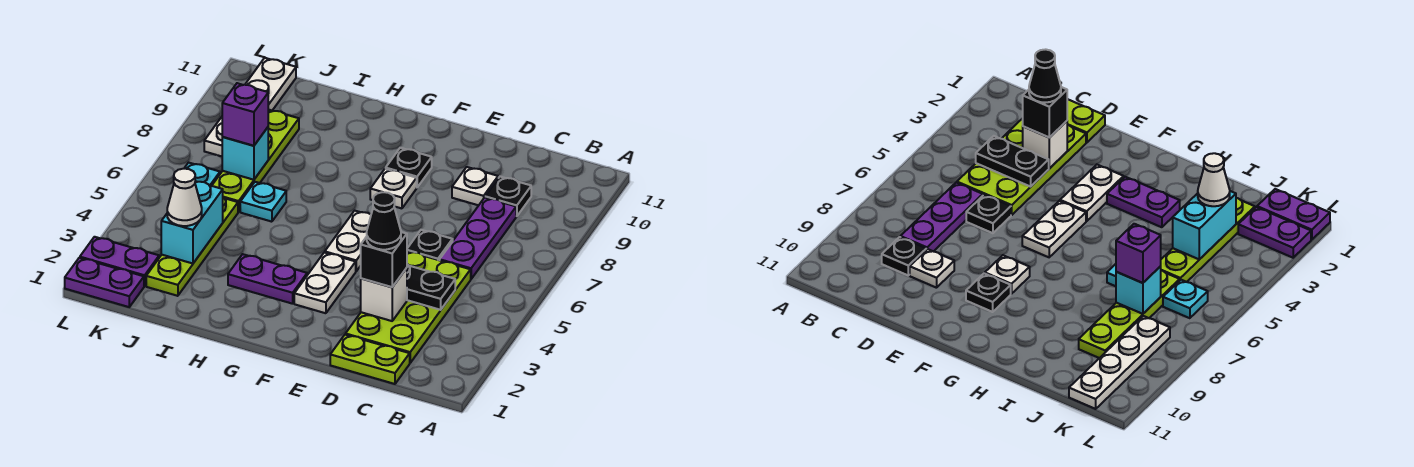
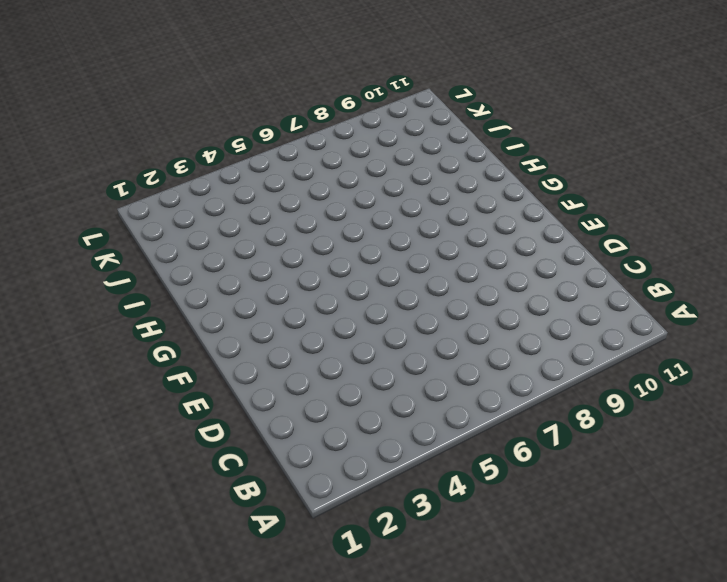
none -> lime 1x2 plate [330,335,410,384]
none -> lime 2x4 plate [346,251,471,363]
none -> purple 1x3 plate [440,198,516,279]

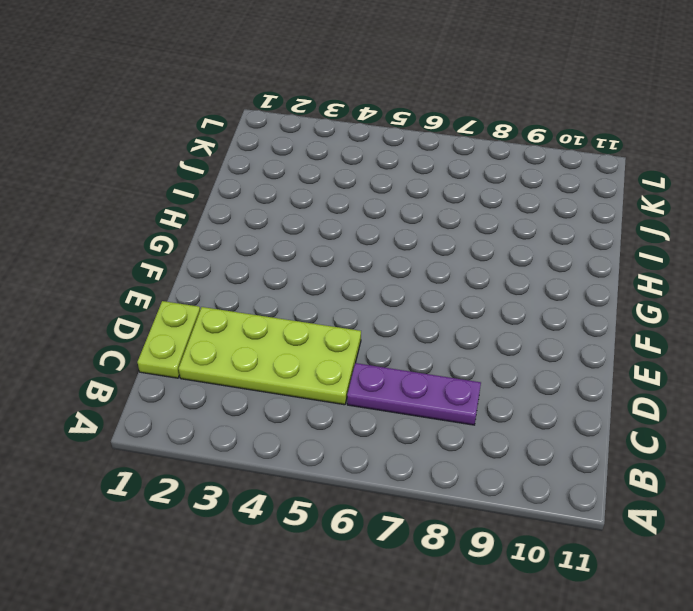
none -> black 1x1 plate [485,177,531,216]
none -> black 1x1 plate [407,230,453,260]
none -> white 1x1 plate [452,167,498,205]

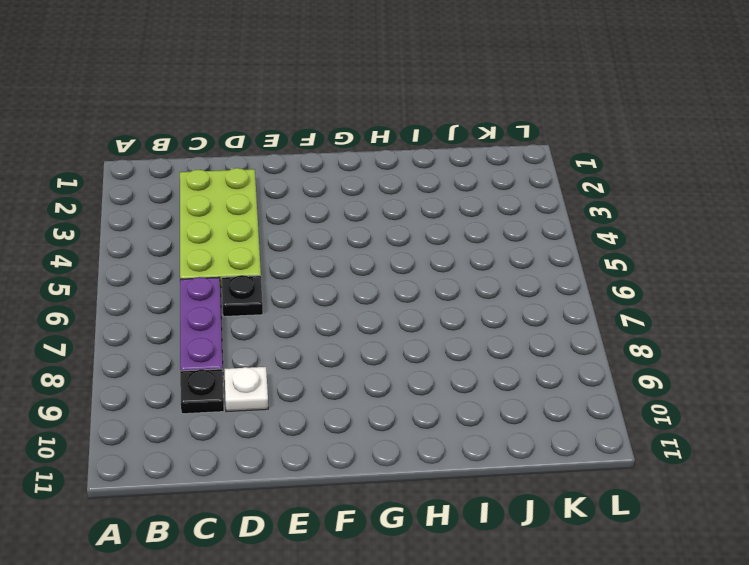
none -> lime 1x2 plate [330,335,410,384]
none -> white 1x2 plate [294,252,356,313]
none -> white 1x2 plate [325,211,371,271]

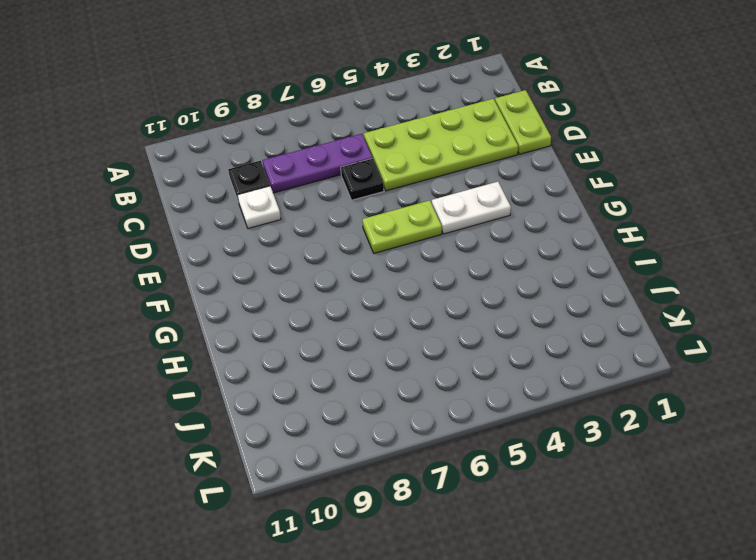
lime 1x2 plate [362,200,442,253] -> white 1x2 plate [325,211,371,271]
none -> white 1x1 plate [370,169,417,208]
none -> black 1x1 plate [386,148,432,187]
none -> purple 1x2 plate [228,254,307,304]

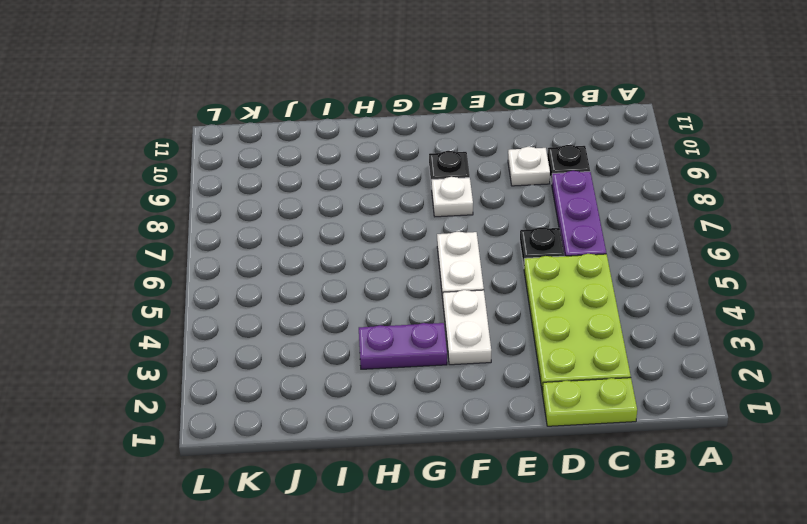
none -> cyan 1x1 plate [240,182,286,222]
none -> lime 1x4 plate [146,197,238,296]
none -> lime 1x4 plate [212,110,299,212]

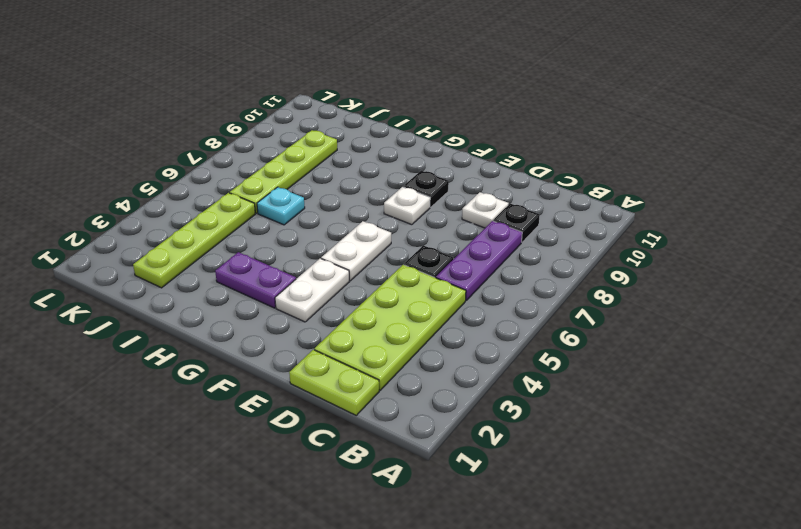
none -> purple 1x2 plate [65,258,144,307]
none -> purple 1x2 plate [80,237,159,286]
none -> cyan 1x1 plate [184,163,220,186]

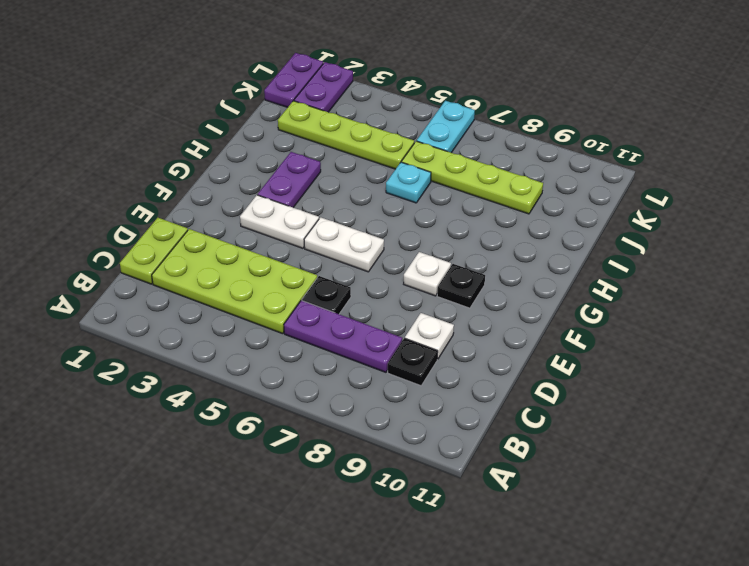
cyan 1x2 plate [417,101,475,153] -> cyan 1x1 plate [184,163,220,186]
none -> white 1x4 plate [204,58,296,156]
none -> black 1x2 plate [407,264,455,310]
none -> white 1x1 brick [361,268,407,321]

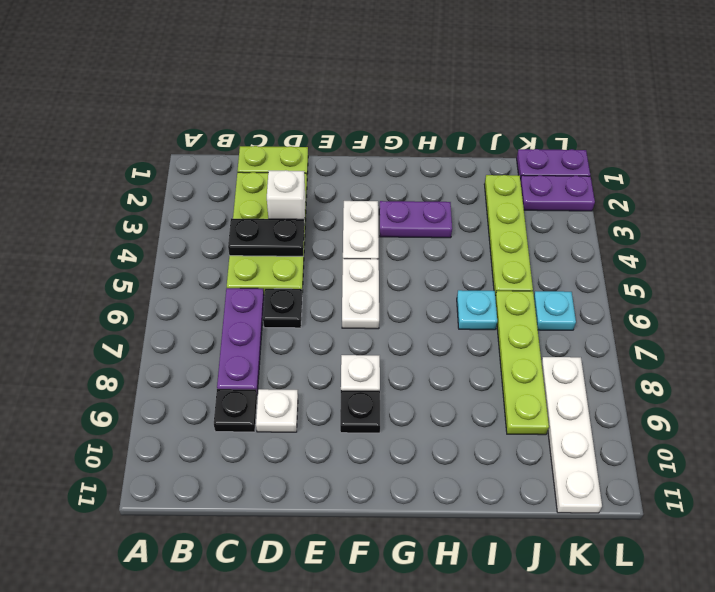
none -> cyan 1x2 brick [161,181,223,263]
none -> cyan 1x1 brick [222,127,268,180]
none -> black 1x1 brick [361,232,407,287]

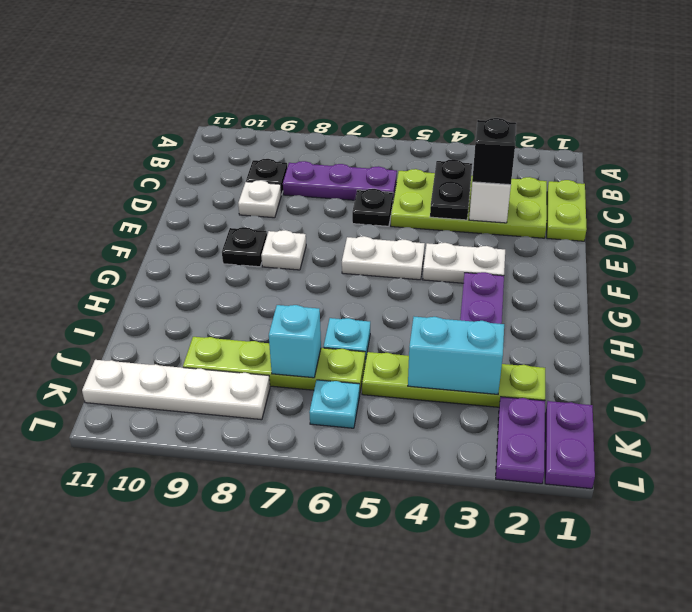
none -> white 1x1 cone [167,169,202,226]
none -> purple 1x1 brick [222,83,268,146]
none -> black 1x1 cone [367,192,401,250]

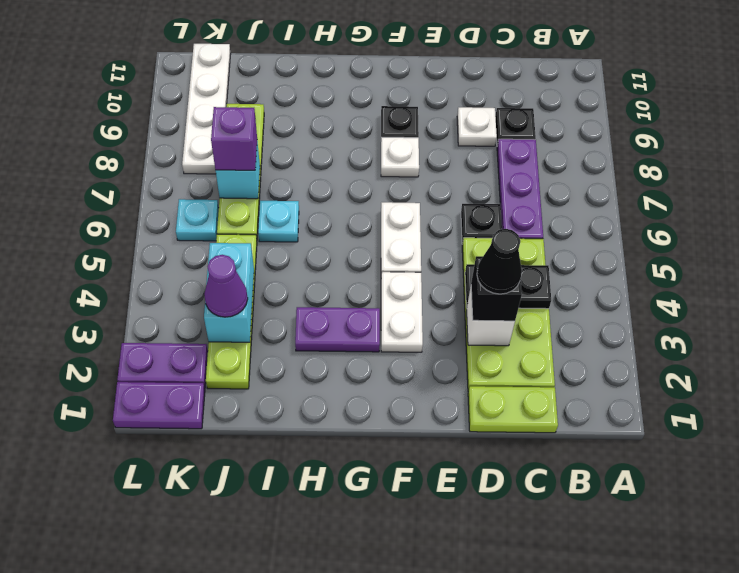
purple 1x1 cone [204,255,248,317] -> white 1x1 cone [167,169,202,226]

